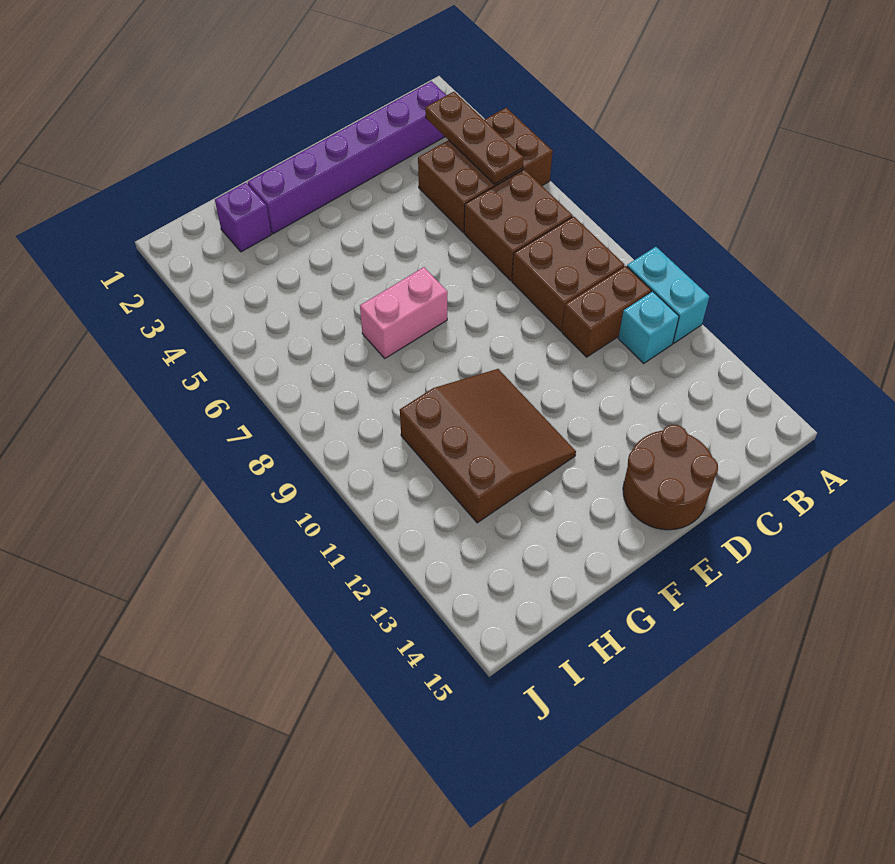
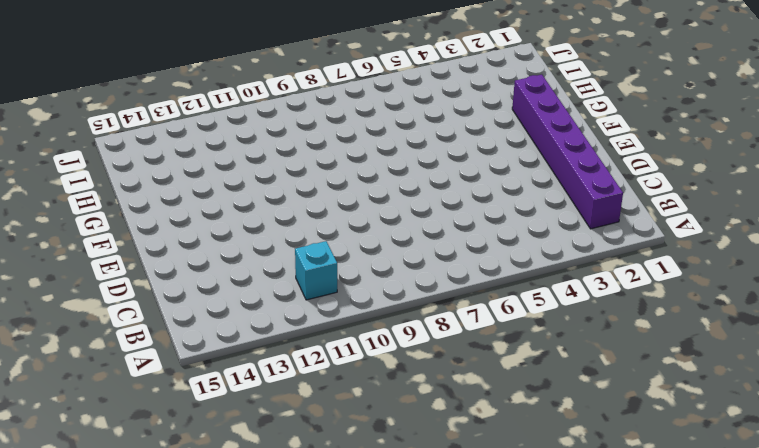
none -> brown 2x3 brick [418,108,553,232]
none -> cyan 1x2 brick [627,247,709,343]
none -> brown 2x2 brick [464,169,573,281]

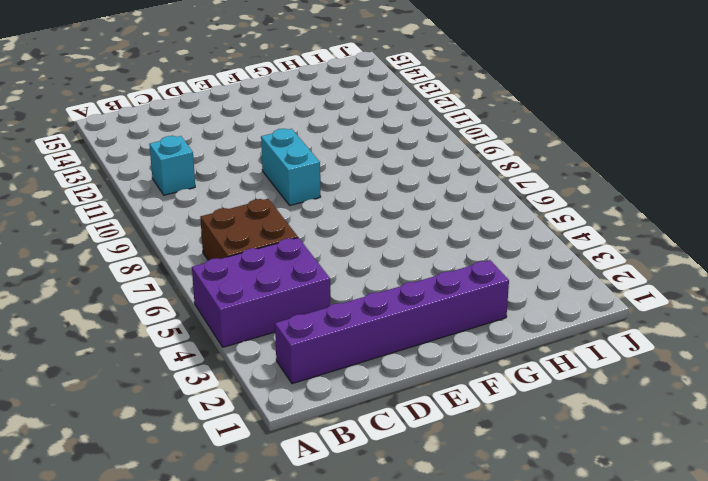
purple 2x3 brick [192,238,330,347] -> brown 2x3 brick [418,108,553,232]
cyan 1x2 brick [261,129,320,205] -> cyan 1x2 brick moved to [627,247,709,343]
none -> brown 2x2 brick [512,216,624,331]
none -> brown 1x2 brick [562,266,651,357]
none -> brown 2x2 round brick [623,425,718,530]

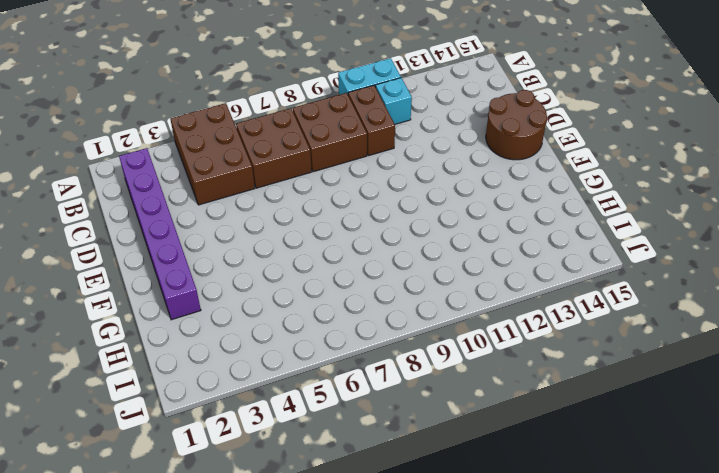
none -> pink 1x2 brick [360,267,447,358]
none -> brown 3x3 slope [400,369,576,523]
none -> purple 1x1 brick [215,183,271,252]

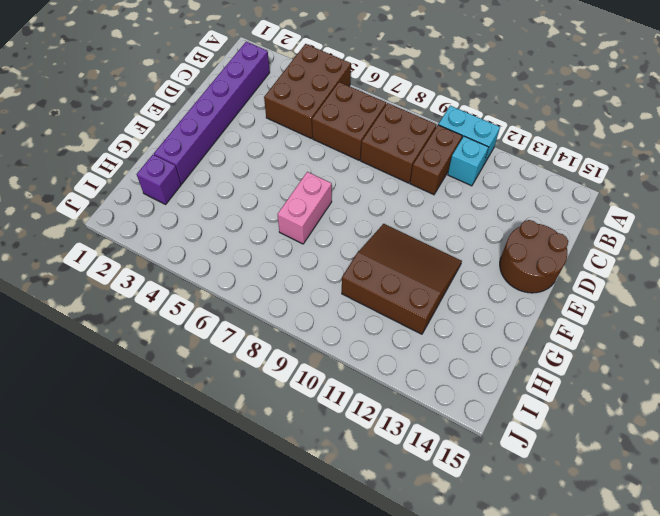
none -> brown 1x3 plate [425,92,524,184]

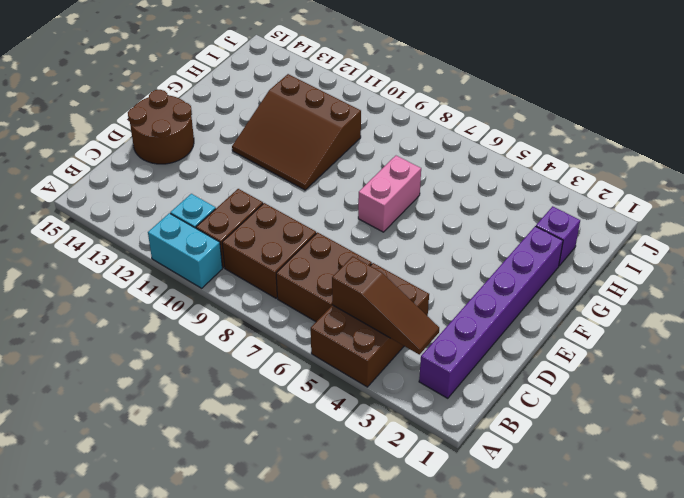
brown 1x3 slope [332,256,439,355] -> brown 1x3 plate [425,92,524,184]

